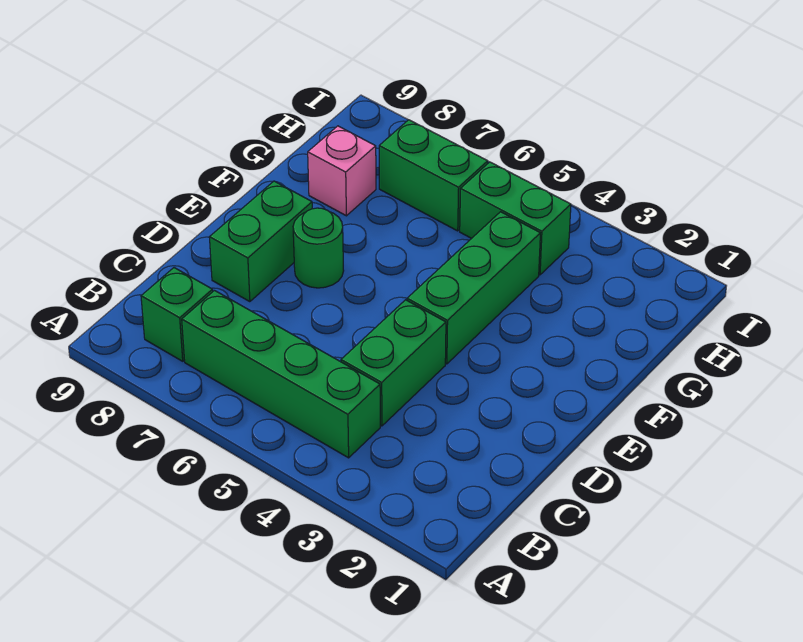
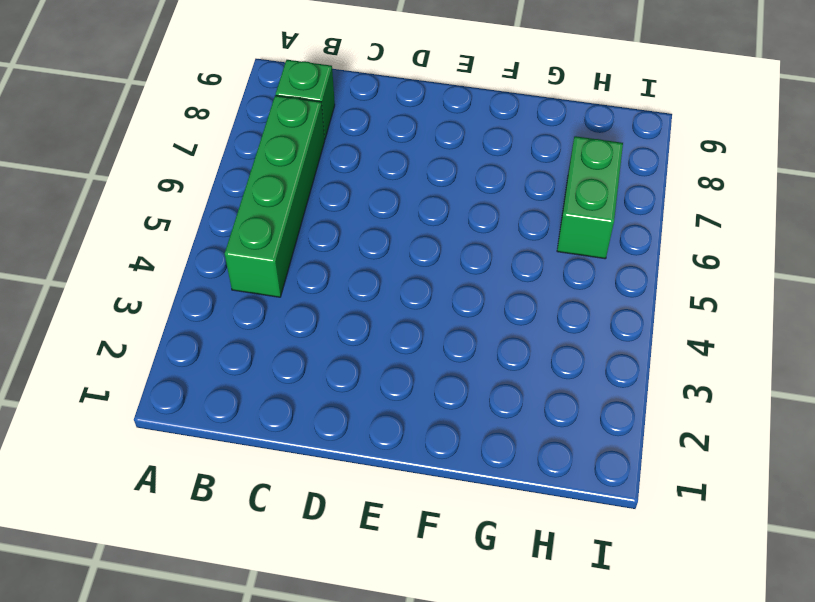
none -> green 1x2 brick [341,300,446,426]
none -> green 1x2 brick [210,181,312,302]

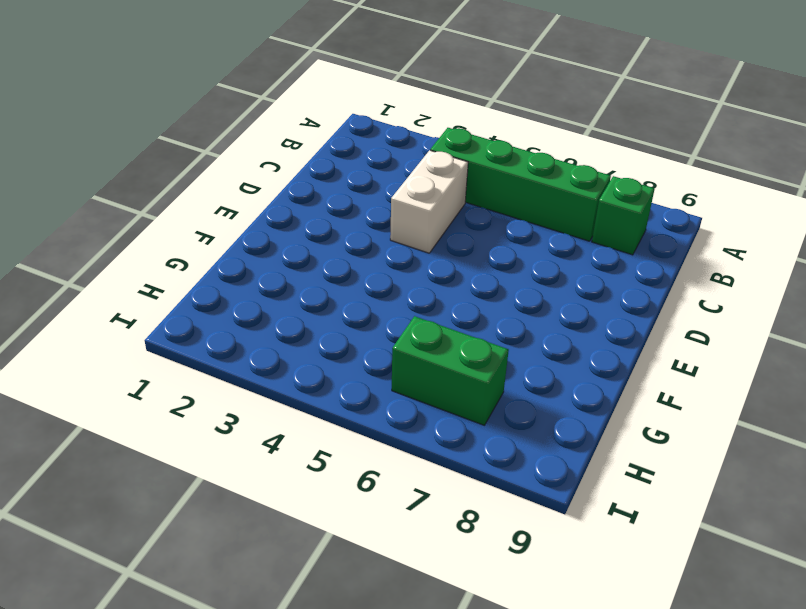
white 1x2 brick [390,150,468,253] -> green 1x2 brick [341,300,446,426]
none -> green 1x2 brick [210,181,312,302]
none -> green 1x3 brick [407,212,540,364]

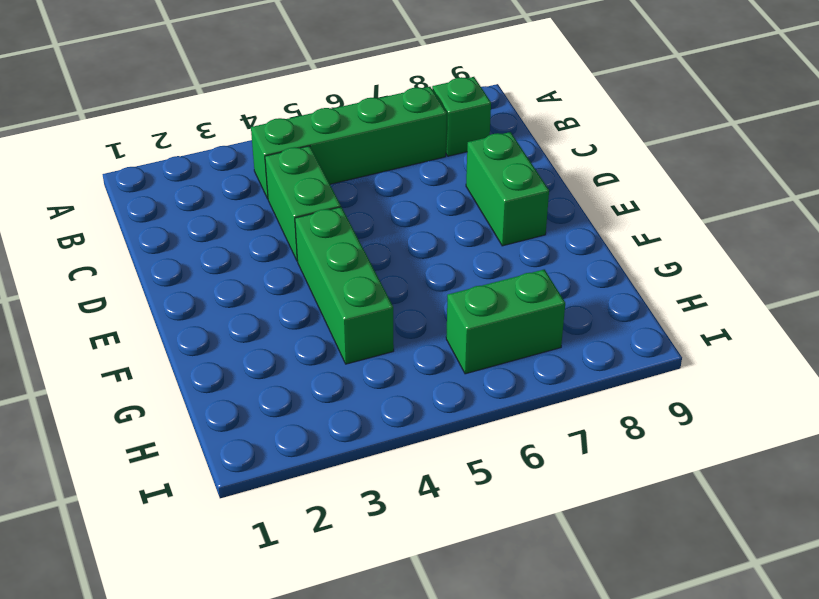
none -> green 1x1 round brick [293,208,344,288]
none -> pink 1x1 brick [308,126,376,216]

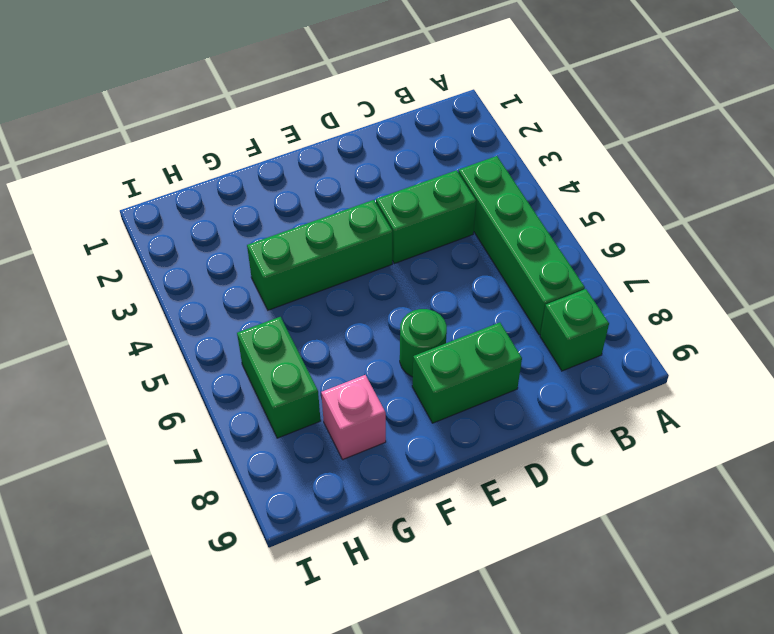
none -> green 1x2 brick [460,162,571,275]

